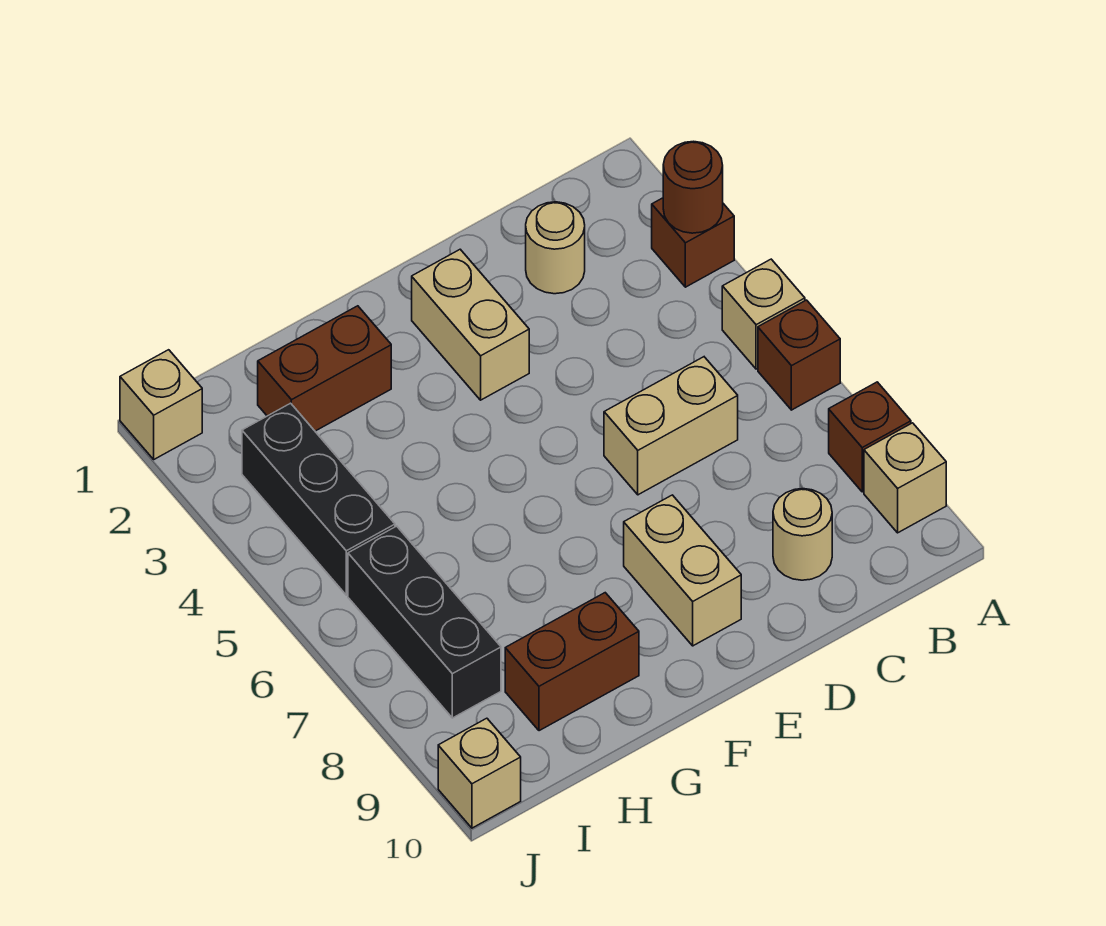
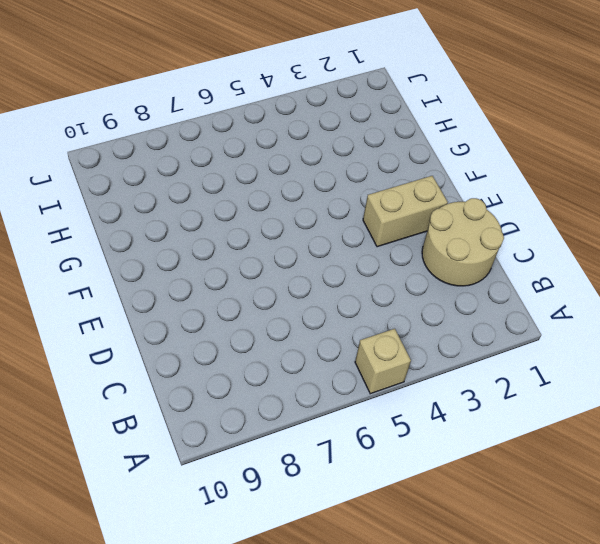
tan 2x2 round brick [422,198,504,286] -> tan 1x1 round brick [526,202,585,294]
none -> brown 1x1 brick [652,198,734,287]
none -> brown 1x1 brick [758,300,840,410]
none -> brown 1x1 brick [829,382,911,492]

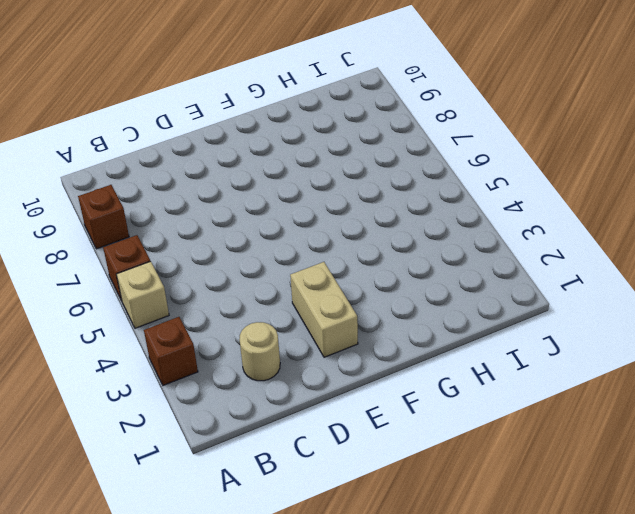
none -> tan 1x1 brick [864,423,946,533]
none -> tan 1x2 brick [604,357,738,495]
none -> tan 1x1 round brick [773,489,832,580]

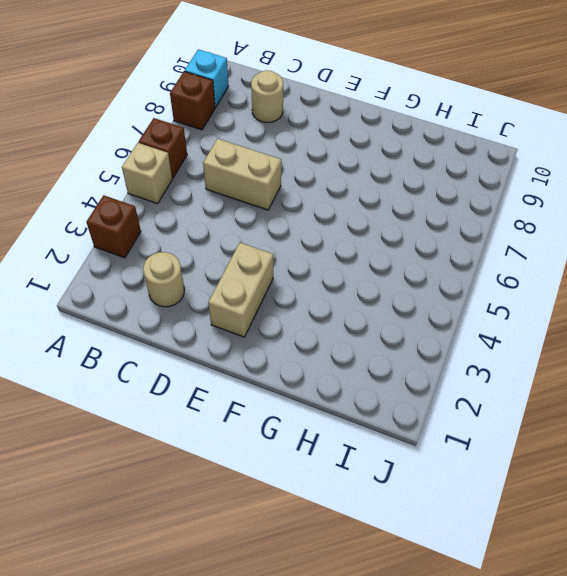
cyan 1x1 brick [185,49,228,107] -> tan 1x1 brick [864,423,946,533]
none -> tan 1x2 brick [624,495,741,646]
none -> brown 1x2 brick [258,306,391,431]
none -> brown 1x2 brick [505,593,639,731]

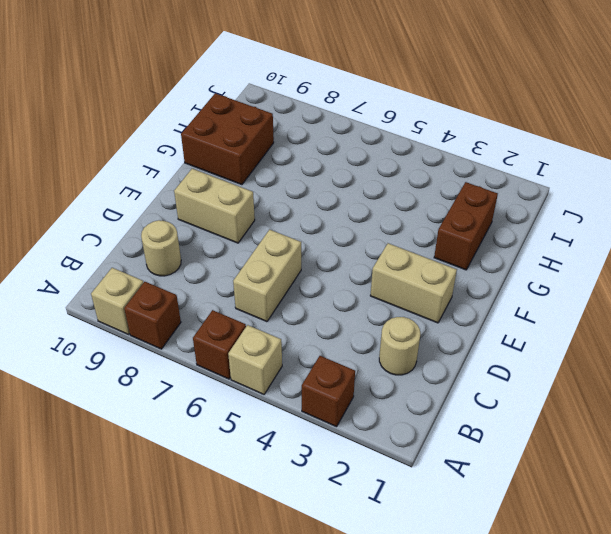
brown 2x2 brick [181,93,274,185] -> brown 1x2 brick [505,593,639,731]
none -> black 1x3 brick [242,403,395,595]
none -> black 1x3 brick [348,526,501,718]
none -> tan 1x1 brick [120,350,202,459]

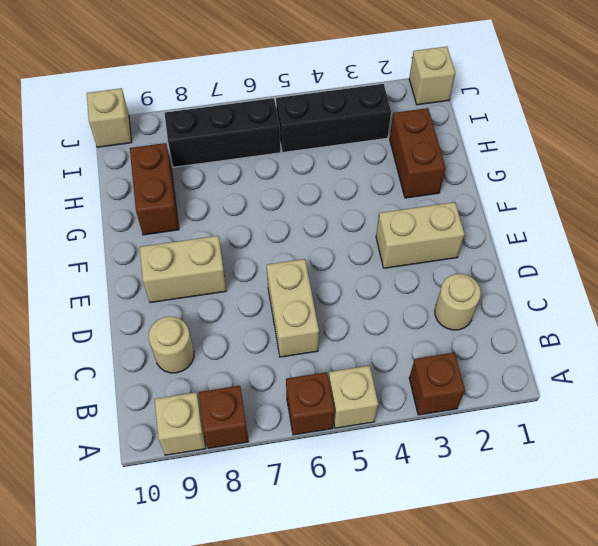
none -> brown 1x1 round brick [663,141,723,233]

